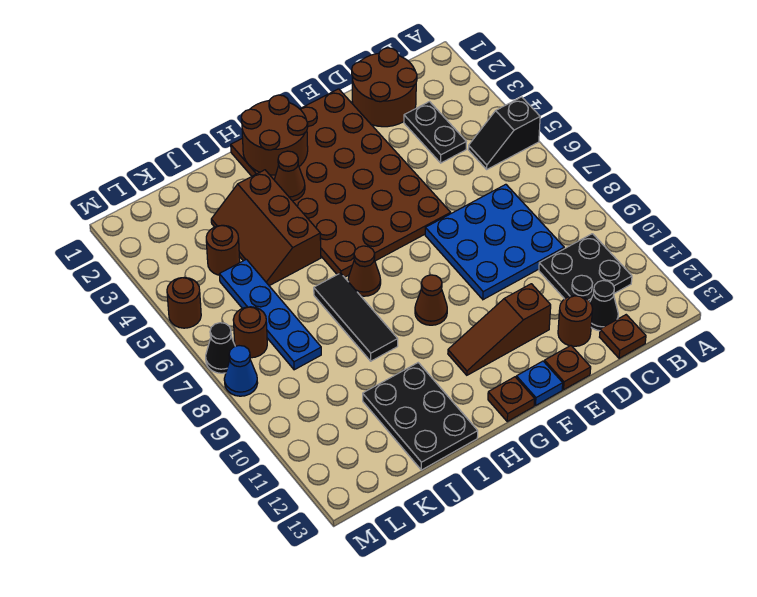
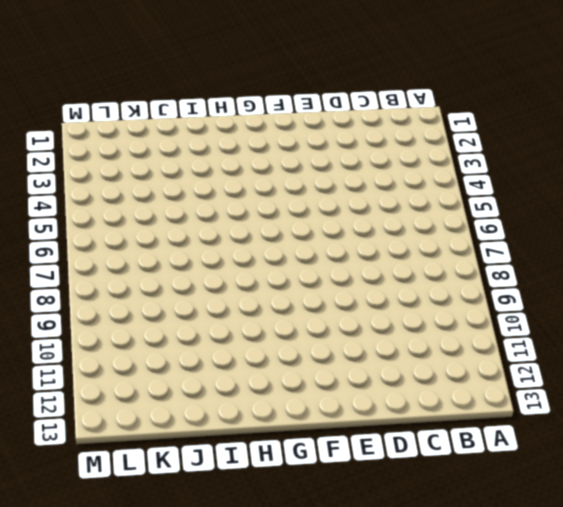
none -> black 1x2 slope [468,97,540,169]
none -> black 2x2 plate [539,234,632,301]
none -> brown 2x2 round brick [352,48,417,127]

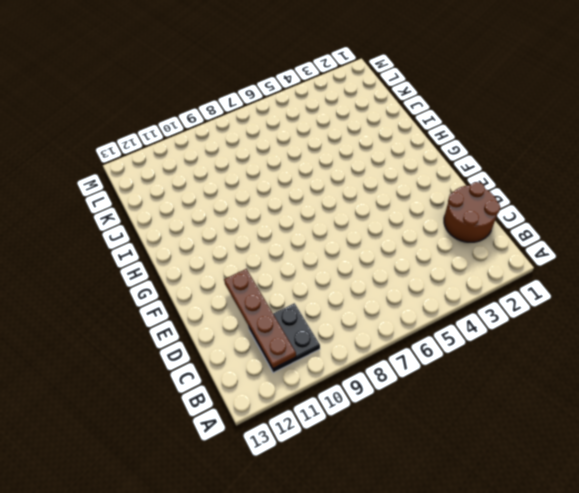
brown 1x4 plate [224,269,296,368] -> none
none -> black 1x2 slope [468,97,540,169]
none -> black 1x2 plate [404,102,466,163]
none -> blue 3x3 plate [425,184,564,300]

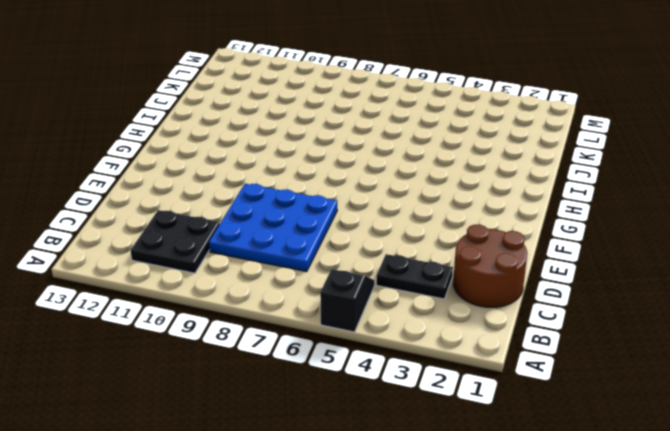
none -> black 1x1 cone [590,281,618,331]
none -> brown 1x1 plate [600,315,646,358]
none -> brown 1x1 round brick [558,296,592,346]

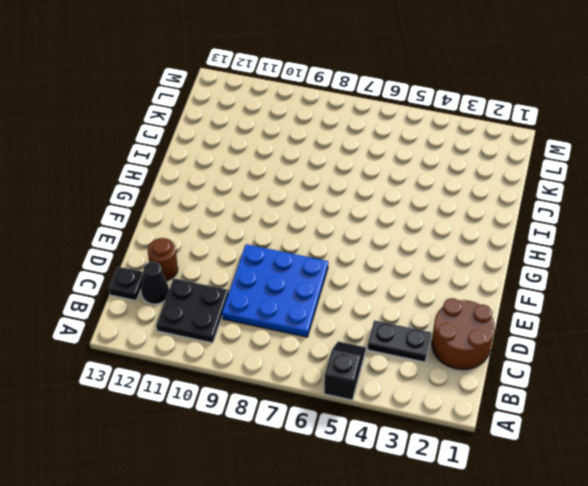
black 1x1 plate [109,267,144,301] -> brown 1x1 plate [600,315,646,358]
none -> brown 4x6 plate [231,89,451,277]
none -> brown 1x3 slope [448,284,551,375]
none -> brown 1x1 plate [544,346,591,390]

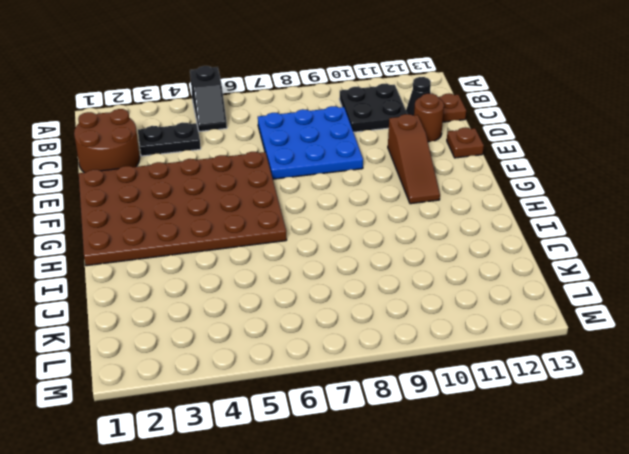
none -> blue 1x1 plate [516,361,563,405]
none -> brown 1x1 cone [415,275,447,325]
none -> brown 1x1 plate [488,377,535,421]

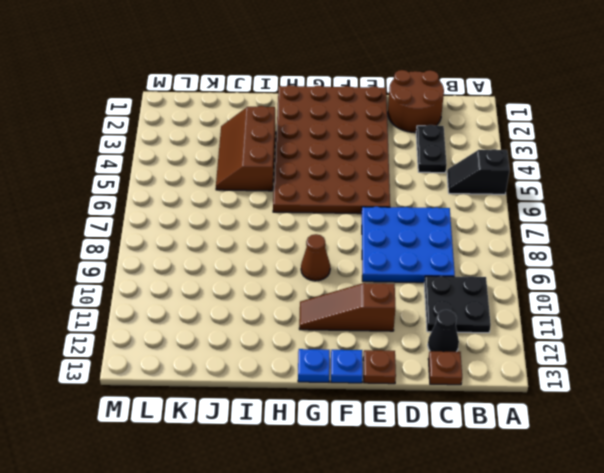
blue 1x1 plate [298,349,330,382] -> brown 1x1 plate [488,377,535,421]
none -> brown 1x1 round brick [558,296,592,346]
none -> brown 1x1 cone [348,246,381,296]
none -> black 1x3 tile [314,273,398,361]

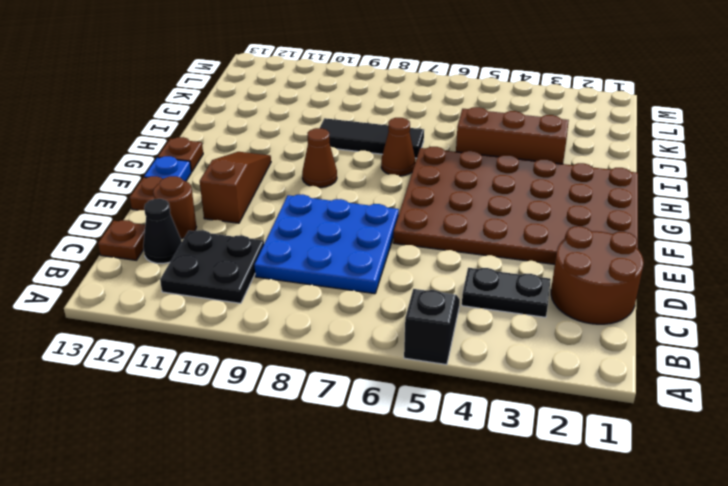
none -> black 2x3 plate [363,363,478,470]
none -> brown 1x1 round brick [206,225,240,275]
none -> blue 1x4 plate [219,259,321,370]

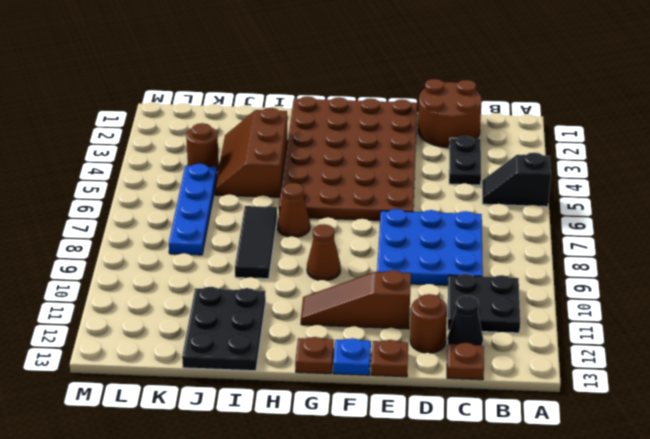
none -> brown 1x1 round brick [233,307,267,358]
none -> brown 1x1 round brick [167,278,201,328]
none -> black 1x1 cone [206,323,235,373]

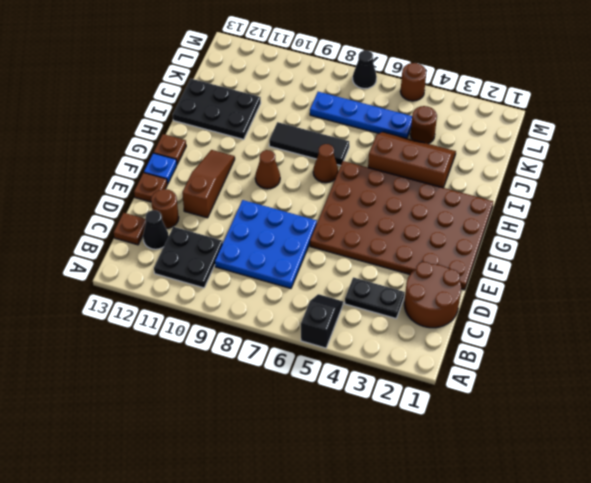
none -> brown 1x1 round brick [233,307,267,358]
none -> blue 1x1 cone [224,346,258,396]
none -> brown 2x2 round brick [241,95,308,175]

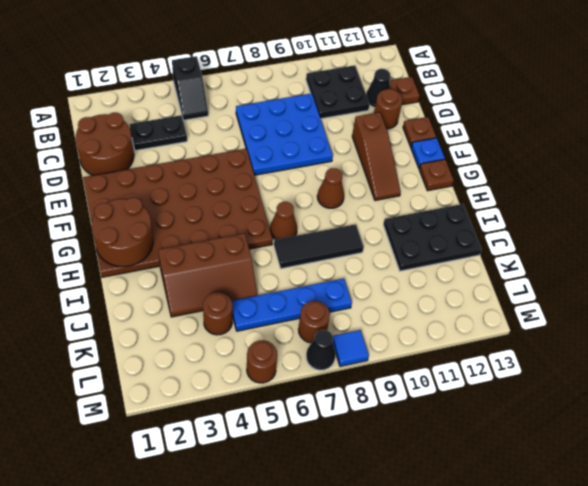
blue 1x1 tile [333,330,369,366] -> blue 1x1 cone [224,346,258,396]
none -> brown 1x1 cone [274,151,305,201]

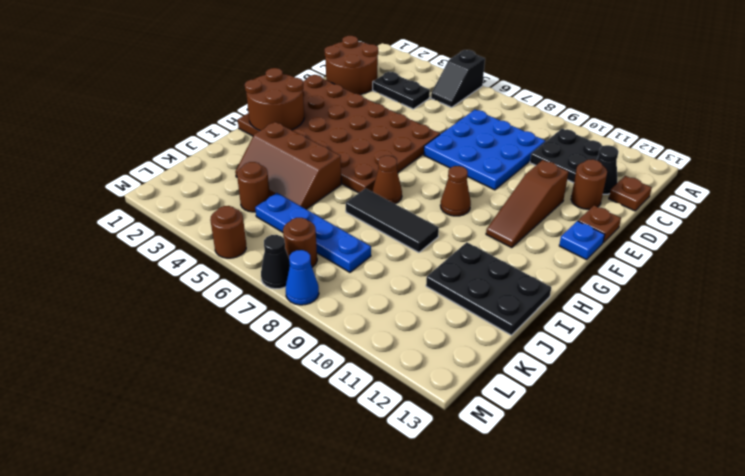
none -> brown 1x1 plate [488,377,535,421]
none -> brown 1x1 cone [274,151,305,201]

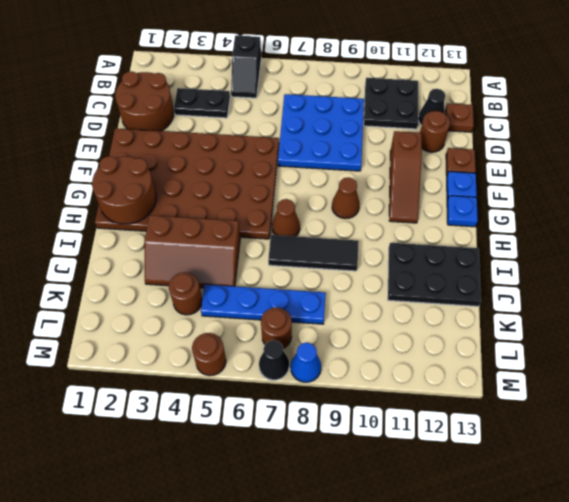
blue 1x1 plate [447,196,478,227] -> brown 1x1 plate [488,377,535,421]
none -> brown 1x1 cone [274,151,305,201]

